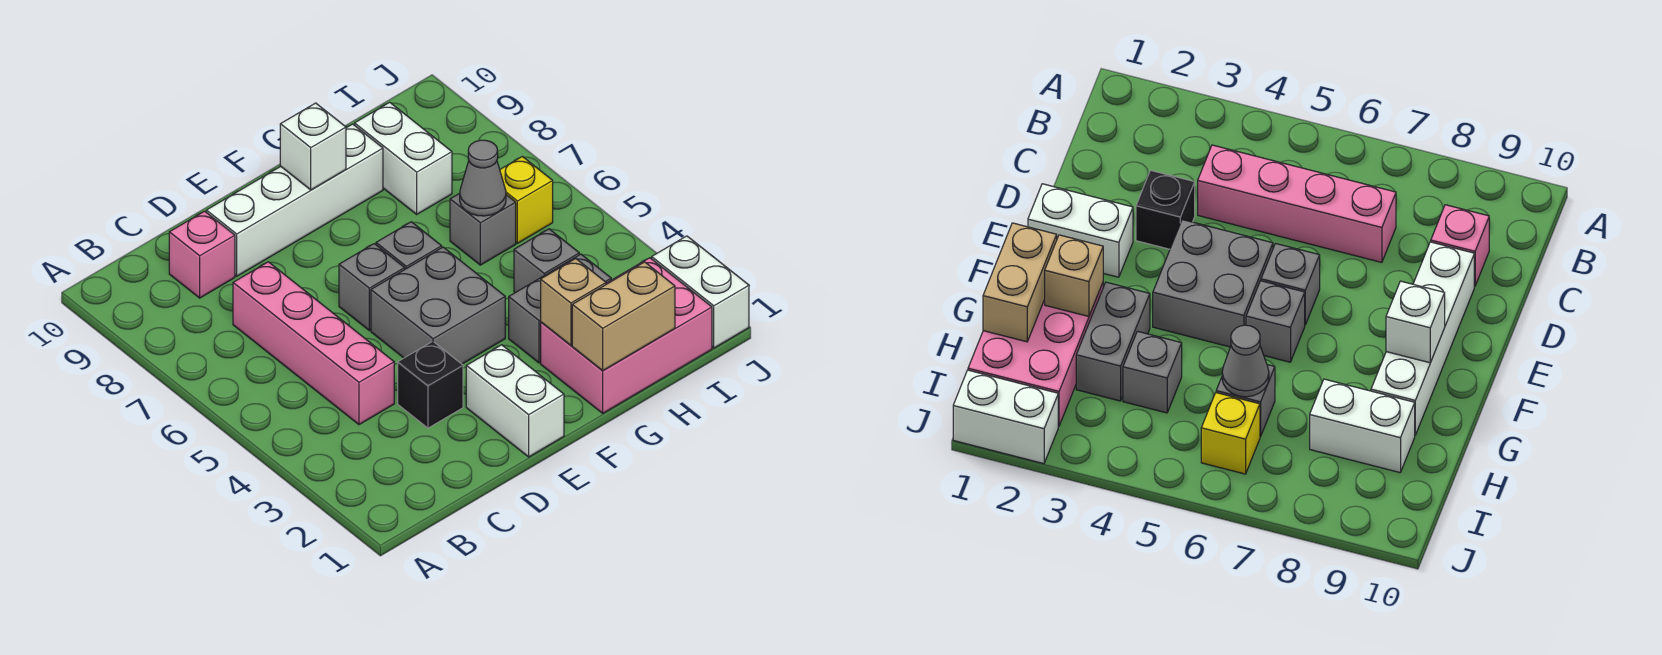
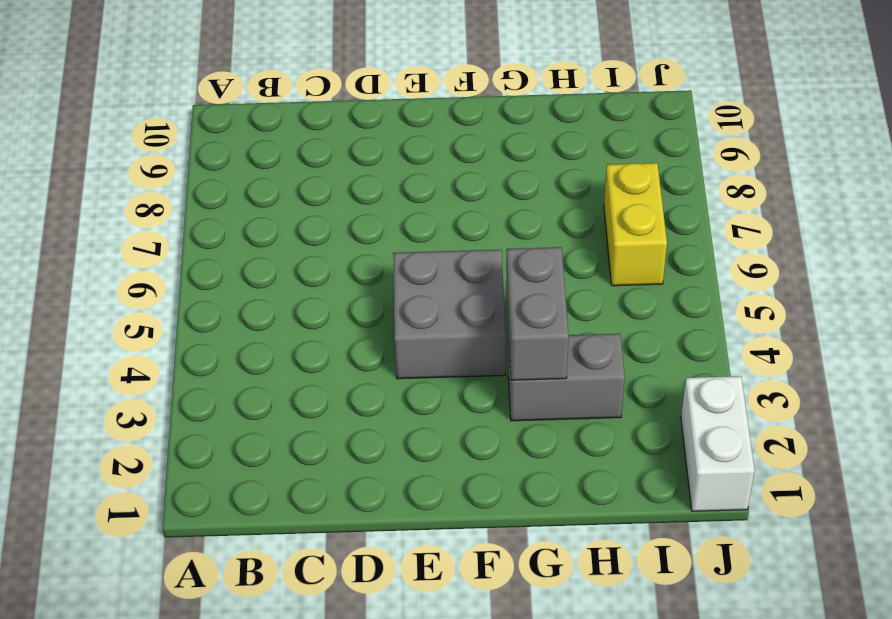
grey 1x2 brick [506,247,569,380] -> none
yellow 1x2 brick [604,163,667,286] -> yellow 1x1 brick [500,156,553,243]
none -> pink 1x4 brick [233,262,394,425]
none -> pink 1x1 brick [169,211,235,298]
none -> black 1x1 brick [398,341,463,428]

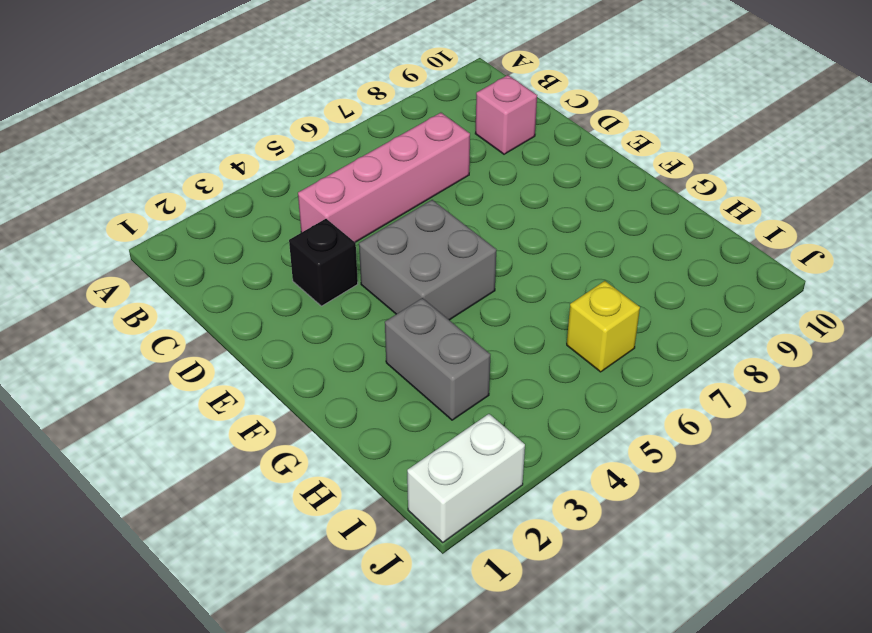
none -> white 1x4 brick [206,124,383,276]
none -> white 1x2 brick [466,345,564,457]
none -> grey 1x1 brick [339,244,405,330]

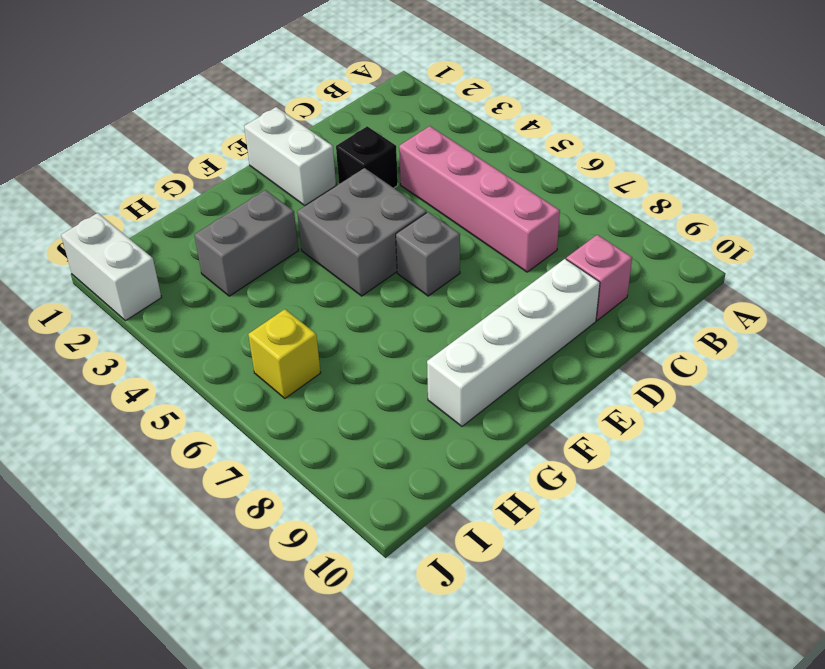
none -> grey 1x1 brick [376,222,442,269]
none -> pink 2x3 brick [541,258,712,413]
none -> grey 1x1 brick [514,229,579,293]

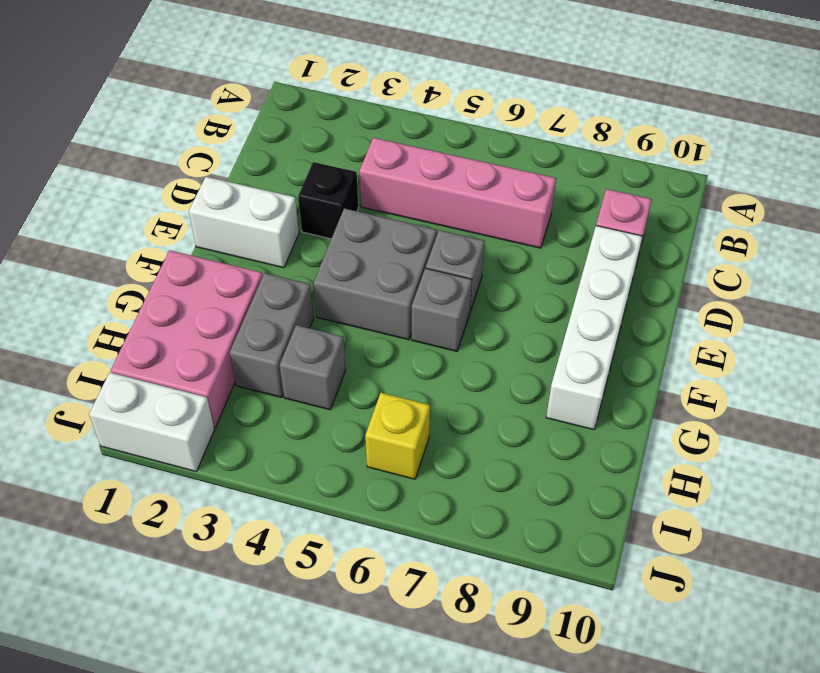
none -> grey 1x1 brick [450,193,516,265]
none -> white 1x2 brick [355,102,452,214]
none -> white 1x1 brick [280,103,346,190]

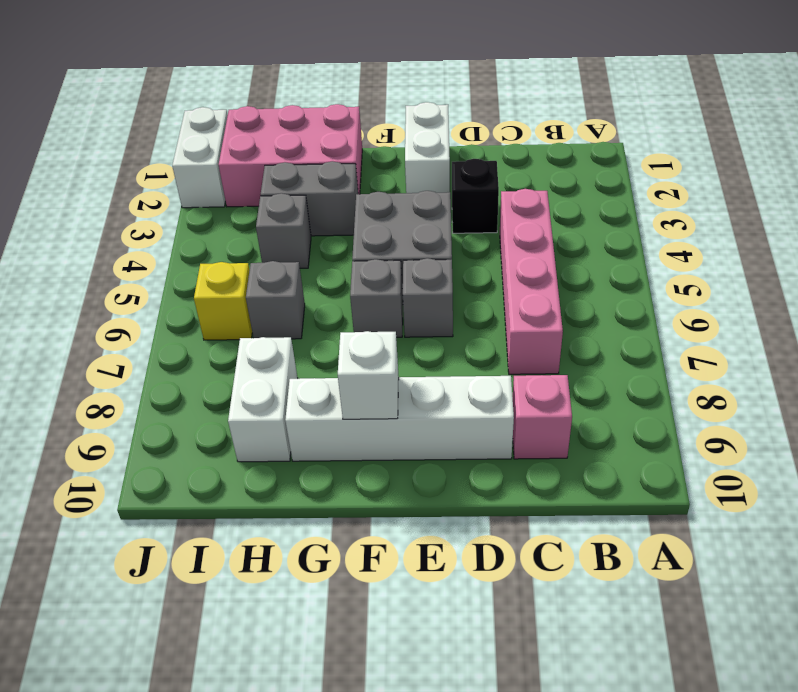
none -> tan 1x2 brick [572,262,675,370]
none -> tan 1x1 brick [541,259,606,345]
none -> grey 1x1 cone [460,140,506,216]

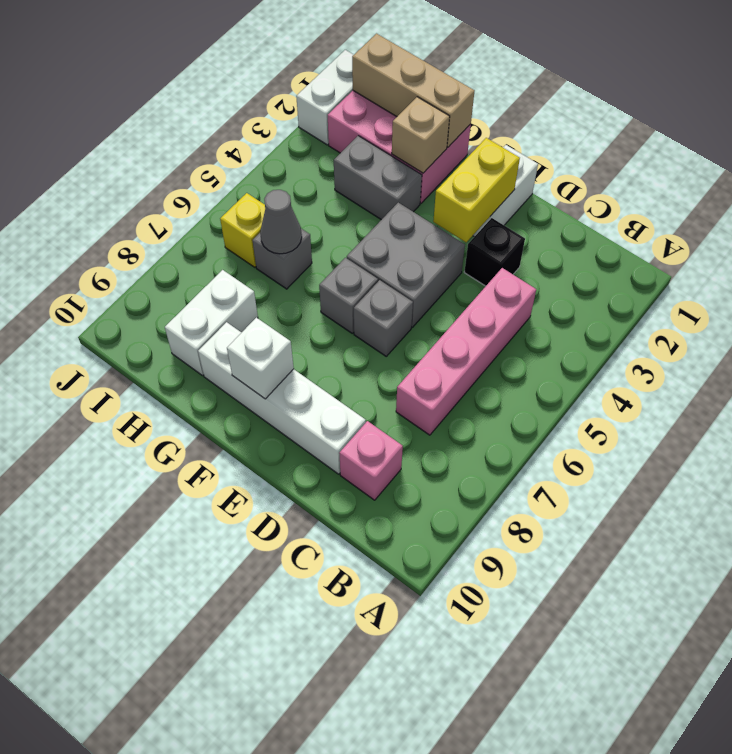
yellow 1x2 brick [433,138,520,242] -> none
tan 1x3 brick [352,34,474,147] -> tan 1x2 brick [572,262,675,370]
none -> grey 1x1 brick [514,229,579,293]

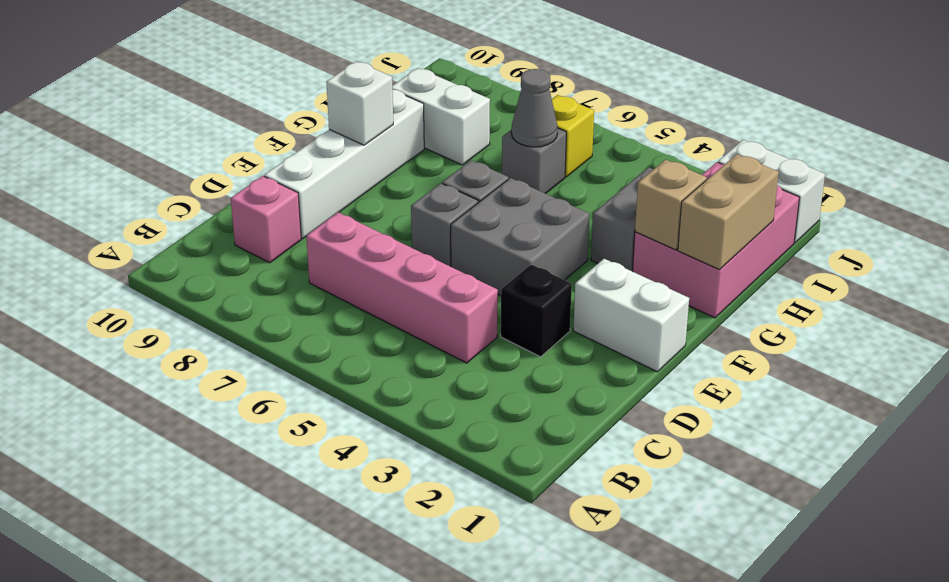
none -> grey 1x1 brick [514,229,579,293]

